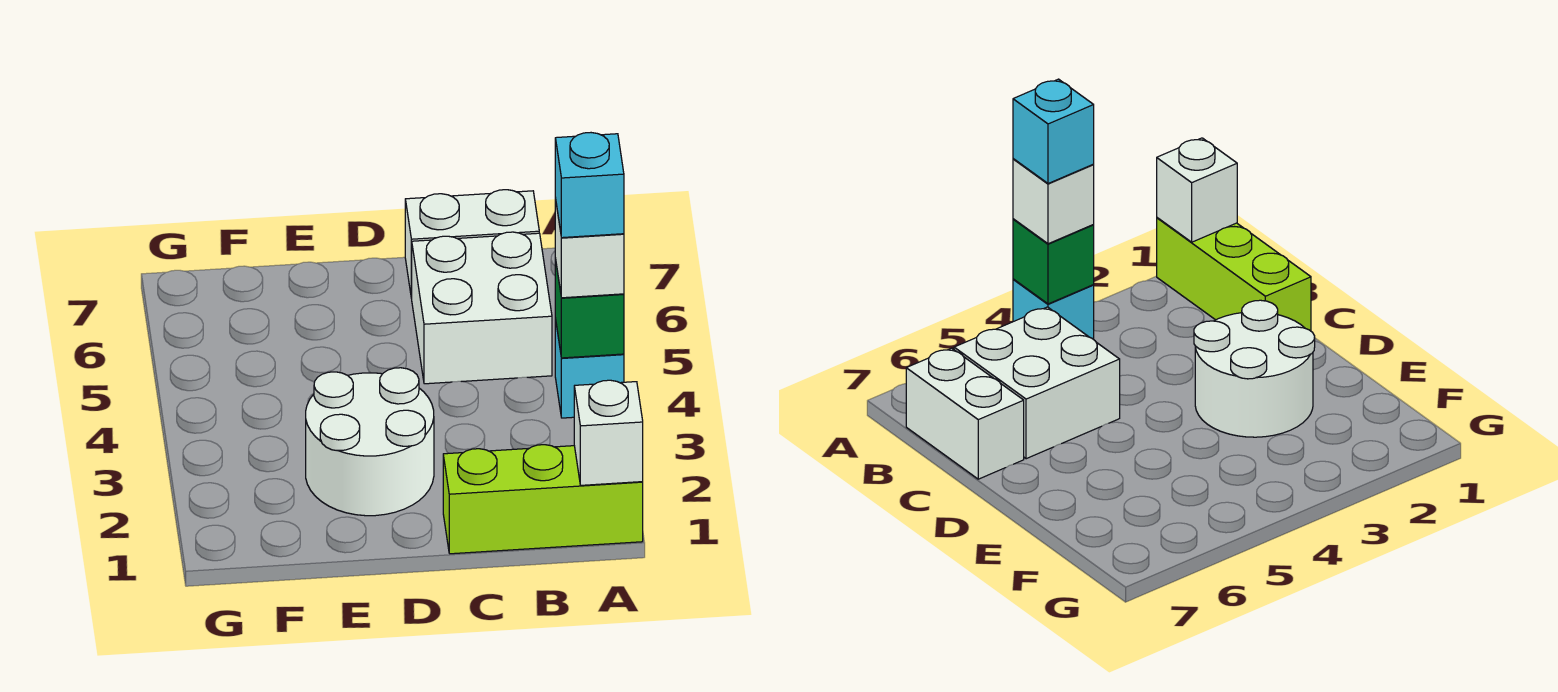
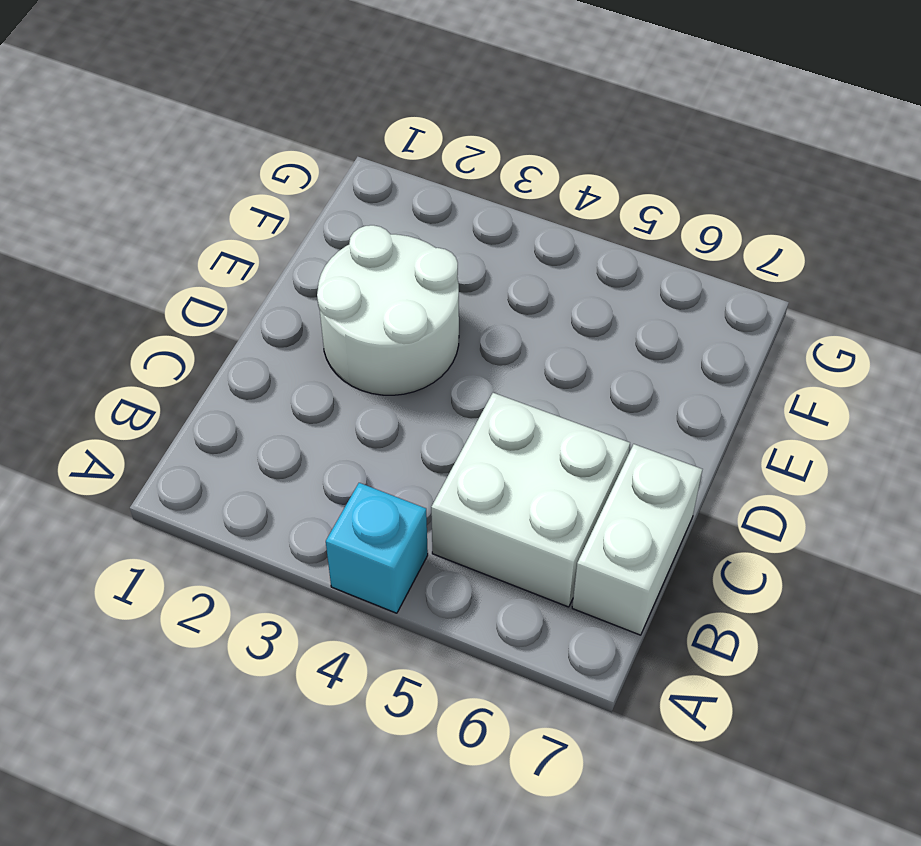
none -> lime 1x3 brick [443,445,643,554]
none -> white 1x1 brick [574,380,643,485]

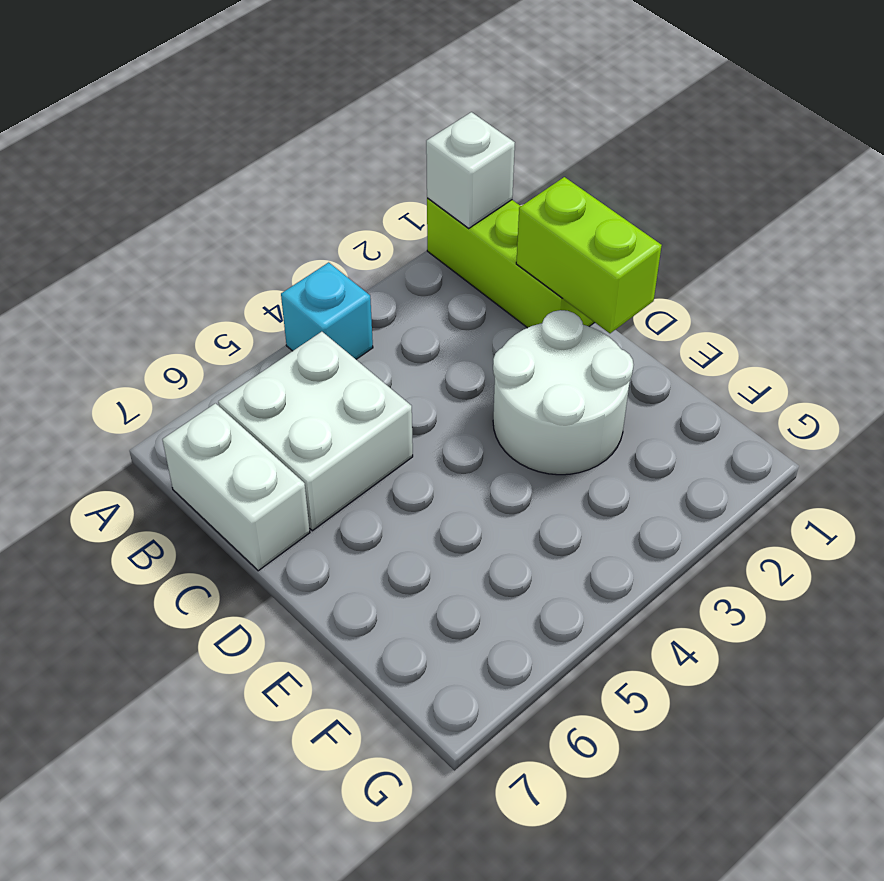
lime 1x2 brick [516,177,662,333] -> none
none -> green 1x1 brick [555,258,624,358]
none -> white 1x1 brick [555,198,624,298]

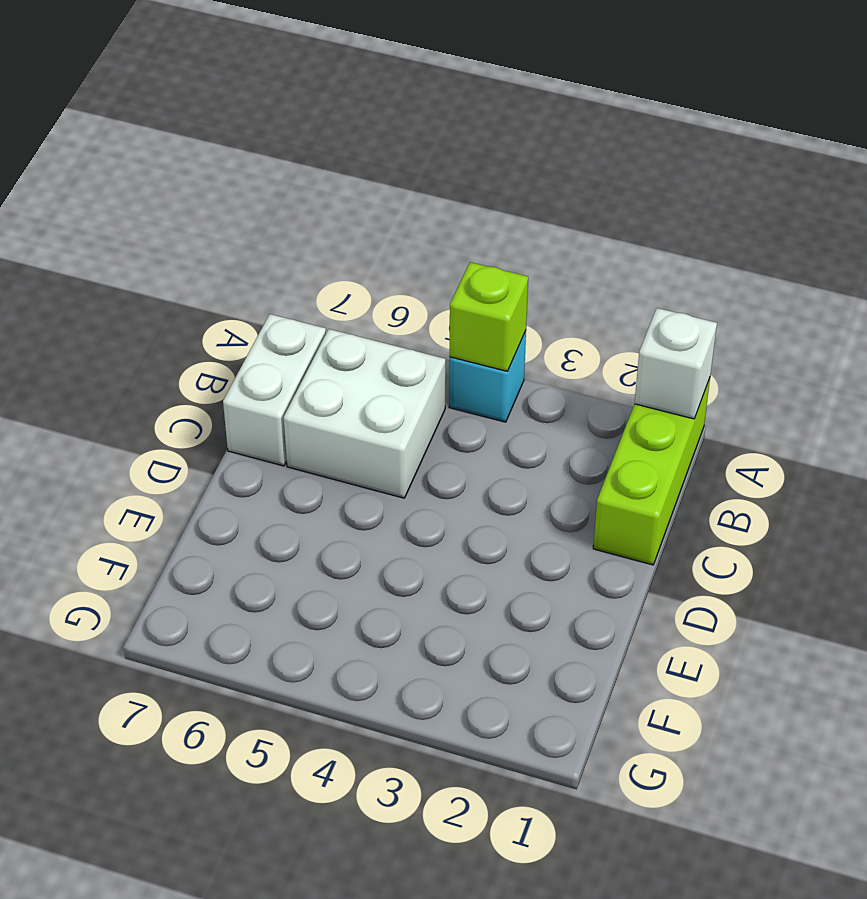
lime 1x1 brick [450,262,528,371] -> green 1x1 brick [555,258,624,358]
none -> white 2x2 round brick [306,368,434,516]
none -> white 1x1 brick [555,198,624,298]

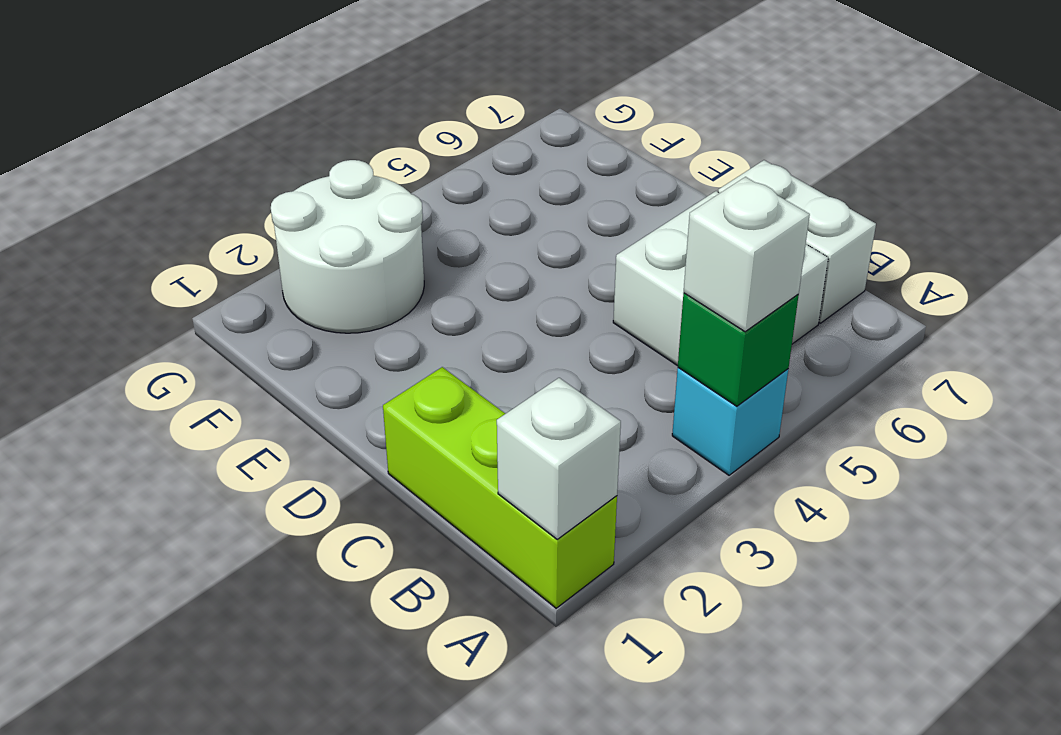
white 2x2 round brick [271,160,424,333] -> white 2x2 round brick moved to [306,368,434,516]
none -> cyan 1x1 brick [555,133,624,238]

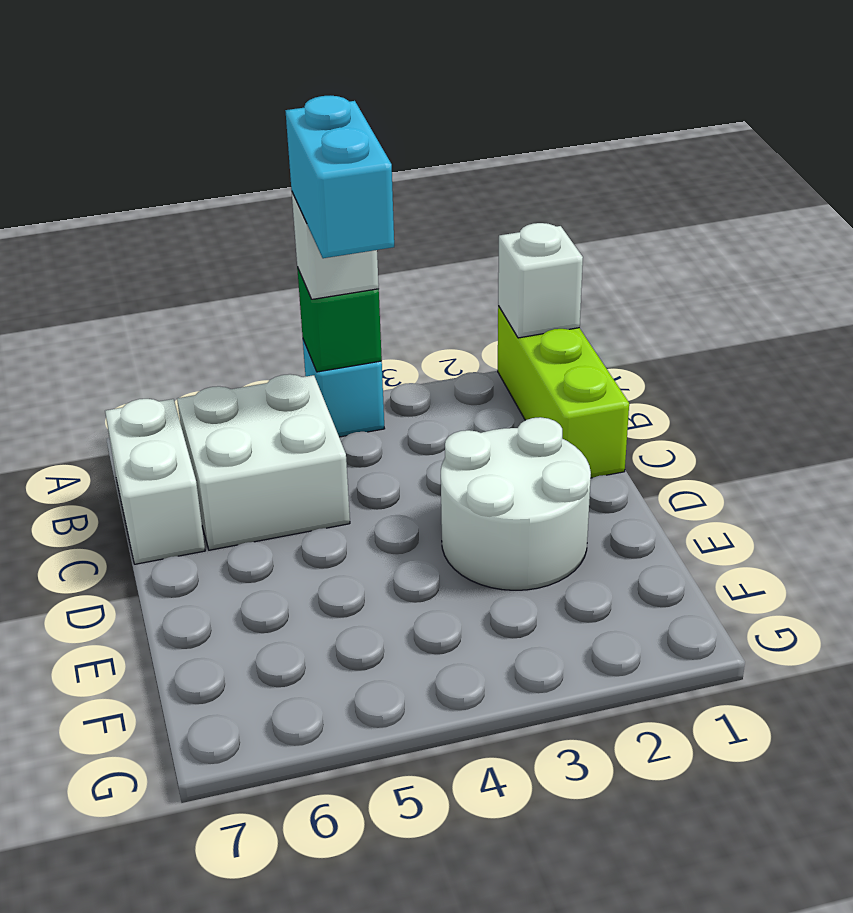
cyan 1x2 brick [285,96,394,258] -> cyan 1x1 brick [555,133,624,238]

